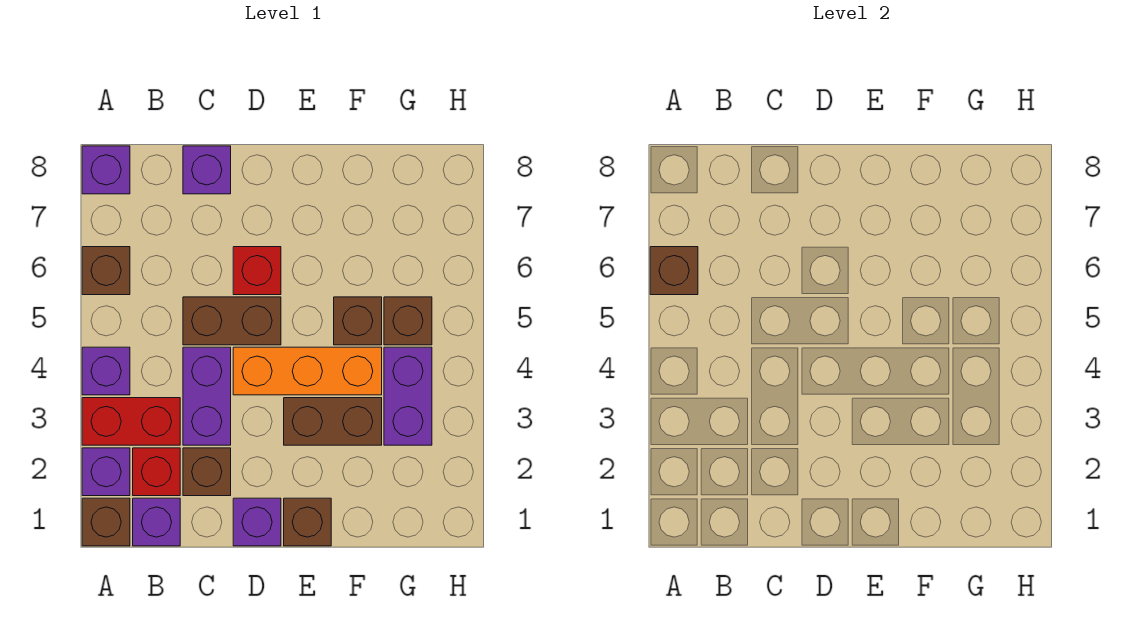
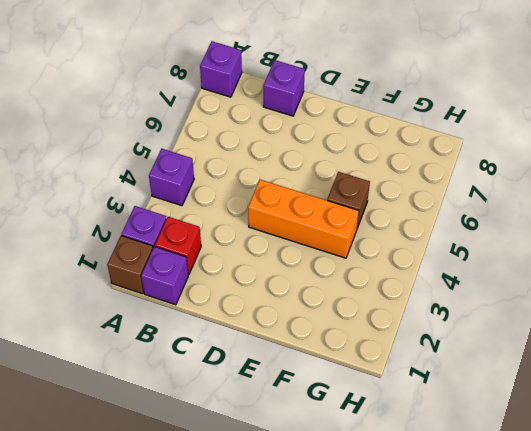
none -> red 1x2 brick [82,398,180,445]
none -> brown 1x1 brick [82,247,130,295]
none -> brown 1x1 brick [183,448,231,496]

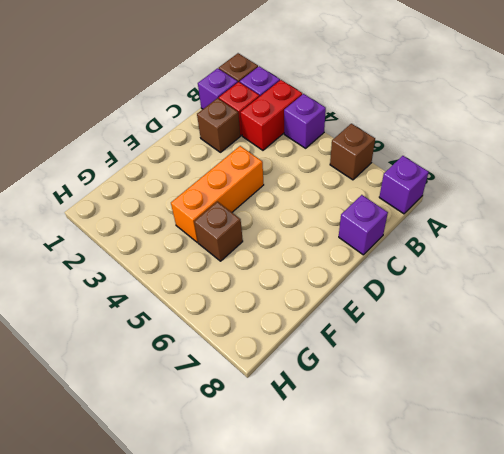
none -> purple 1x2 brick [183,347,231,445]
none -> brown 1x2 brick [183,297,281,345]
none -> purple 1x1 brick [233,498,281,546]

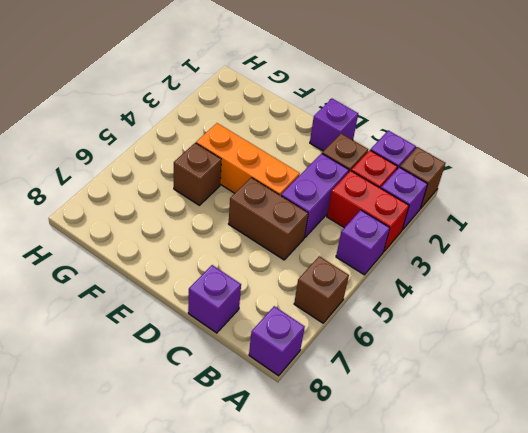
none -> red 1x1 brick [233,247,281,295]
none -> brown 1x1 brick [284,498,331,546]
none -> brown 1x2 brick [284,398,382,445]

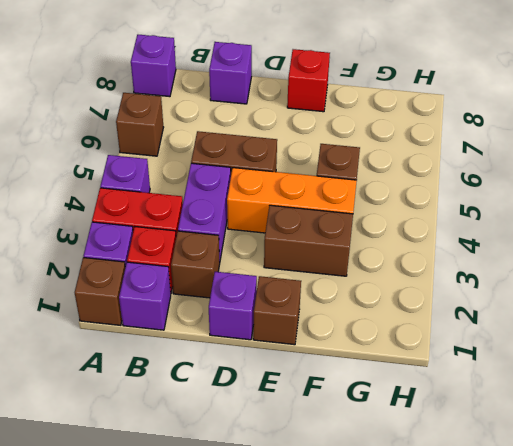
red 1x1 brick [287,49,330,112] -> red 1x1 brick moved to [233,247,281,295]
none -> purple 1x2 brick [384,347,432,445]
none -> brown 1x1 brick [384,297,432,345]
none -> brown 1x1 brick [650,247,698,295]

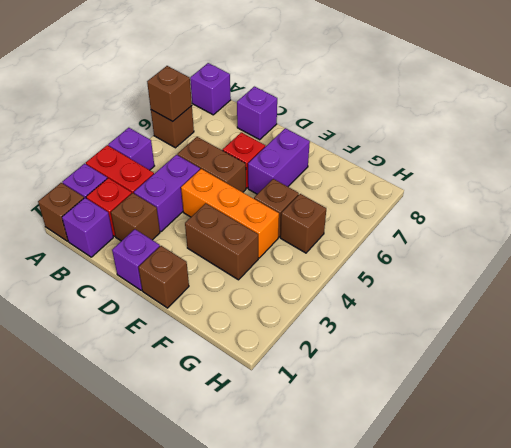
purple 1x2 brick [248,128,310,194] -> purple 1x2 brick moved to [384,347,432,445]

